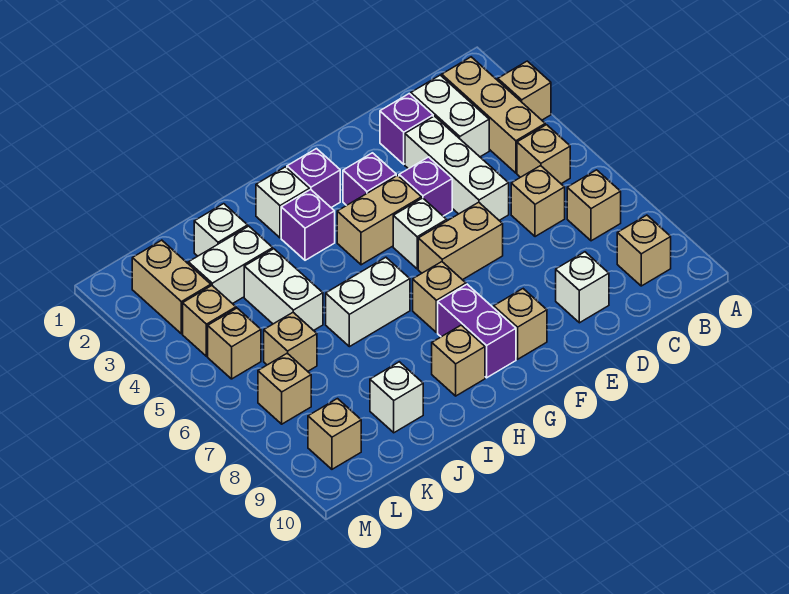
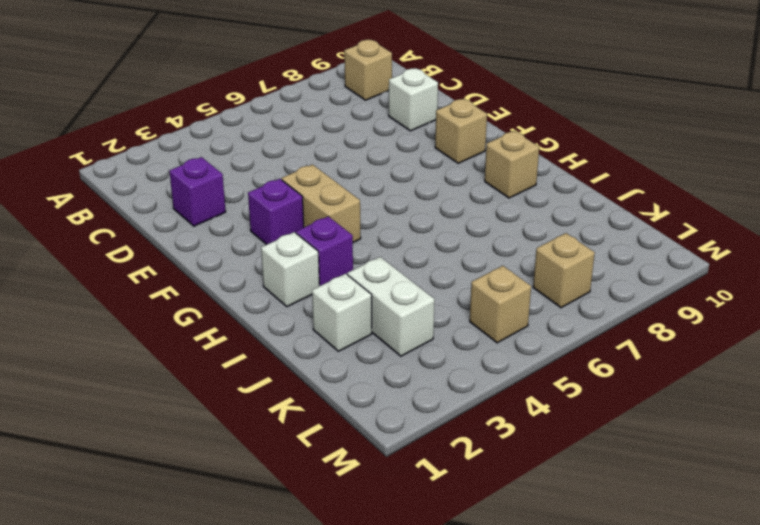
none -> tan 1x1 brick [498,61,551,120]
none -> tan 1x3 brick [442,57,545,173]
none -> tan 1x1 brick [517,125,570,184]
none -> tan 1x1 brick [567,170,621,241]

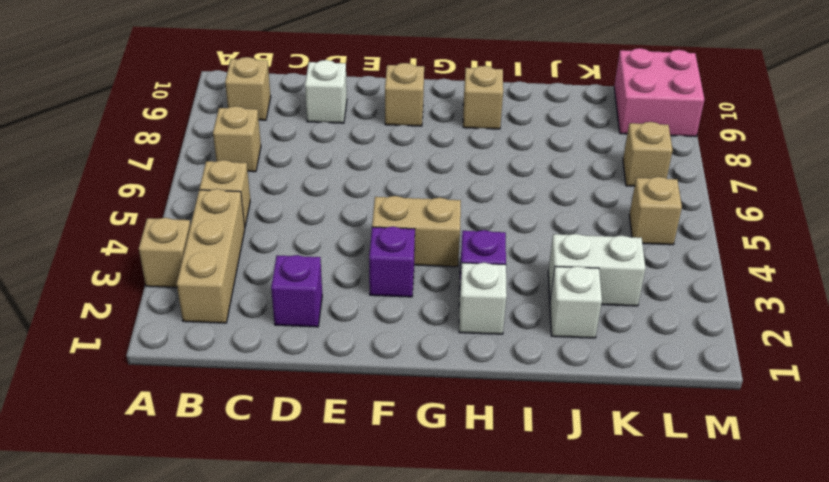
pink 2x2 brick [614,48,704,137] -> tan 1x1 brick [308,399,361,469]
none -> white 1x2 brick [411,75,489,157]
none -> tan 1x1 brick [511,166,565,237]
none -> white 1x3 brick [405,116,509,220]
none -> purple 1x1 brick [399,157,452,216]

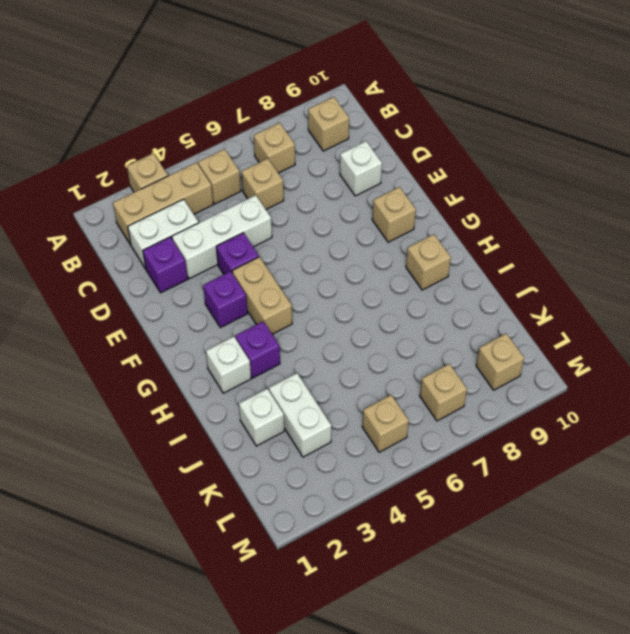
none -> tan 1x2 brick [418,202,503,280]
none -> white 1x1 brick [393,198,447,269]
none -> purple 1x1 brick [287,149,340,208]
none -> tan 1x1 brick [413,262,466,333]

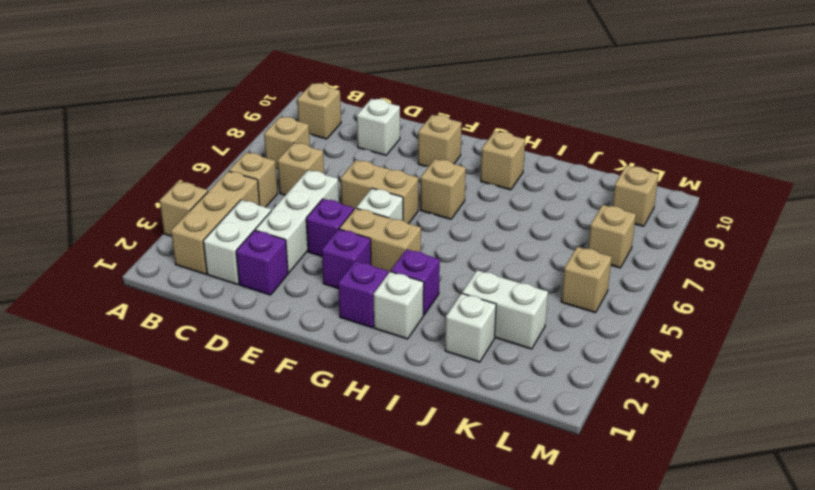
none -> purple 1x2 brick [438,284,516,378]
none -> white 1x2 brick [326,257,410,347]
none -> white 1x2 brick [244,249,323,331]
none -> white 1x1 brick [370,362,423,433]

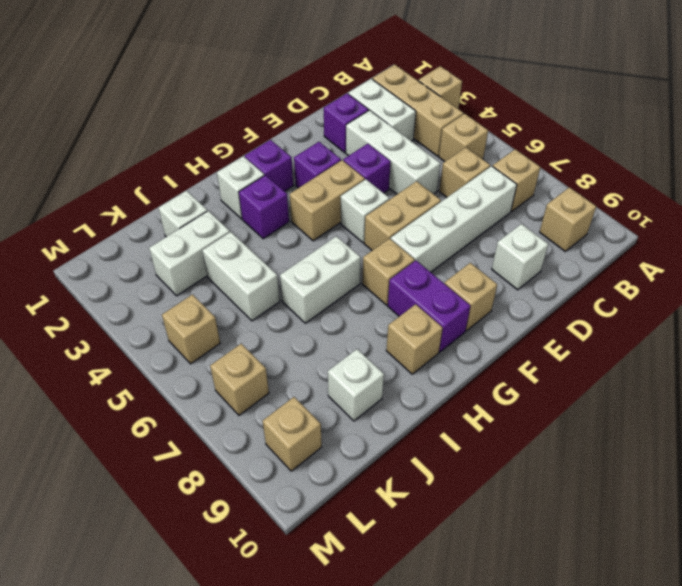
white 1x4 brick [391,166,517,272] -> none
none -> tan 1x1 brick [264,313,317,371]
none -> tan 1x2 brick [132,240,211,334]
none -> tan 1x1 brick [183,286,236,356]

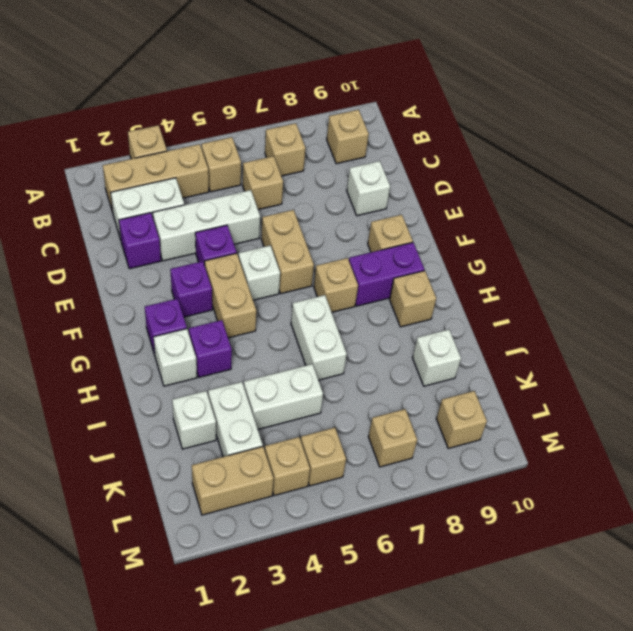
none -> tan 1x1 brick [264,313,317,371]

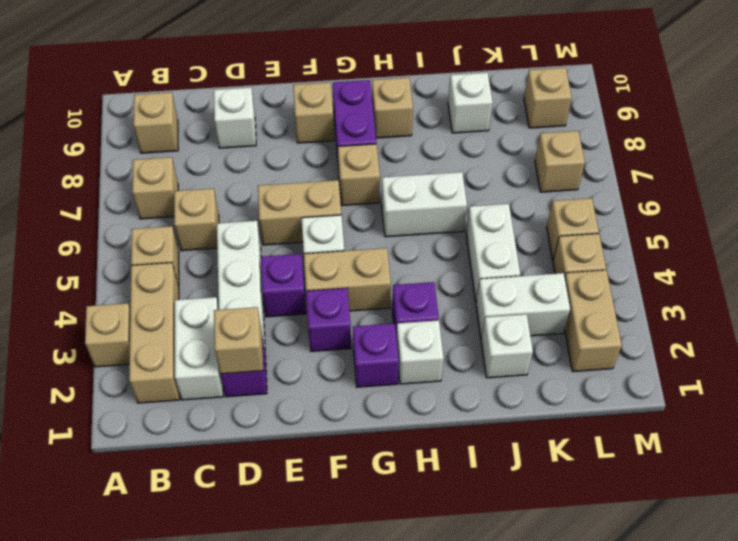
tan 1x1 brick [214,307,263,374] -> tan 1x1 brick moved to [264,313,317,371]

